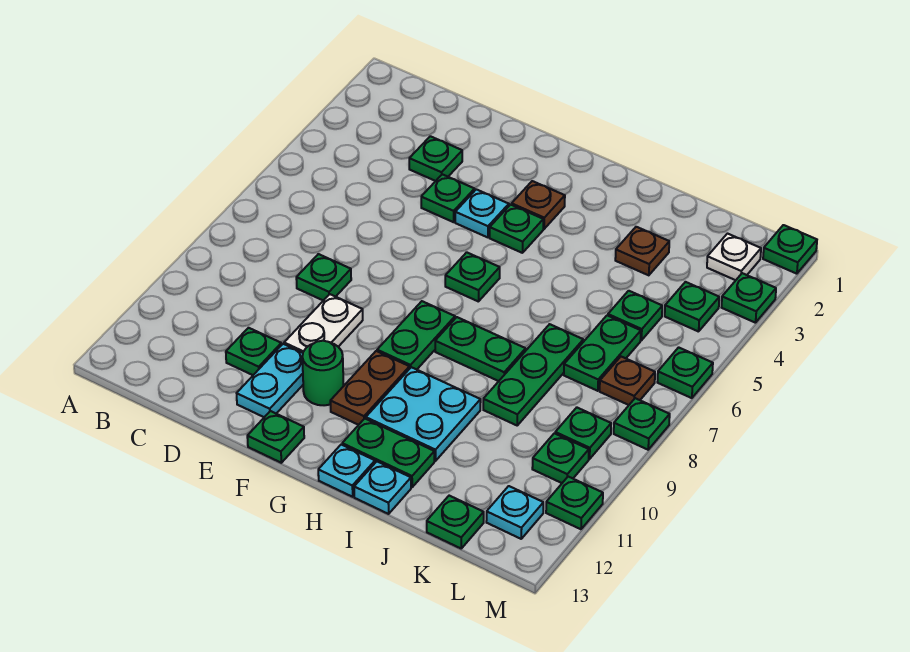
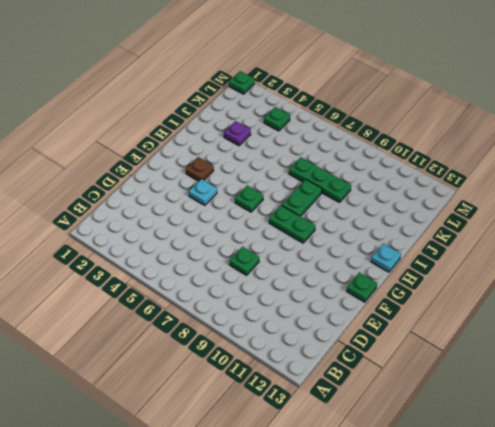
purple 1x1 plate [224,121,251,146] -> brown 1x1 plate [615,227,669,275]
none -> green 1x1 plate [409,136,462,181]
none -> green 1x1 plate [226,328,281,375]
none -> green 1x1 plate [421,174,475,222]
none -> white 1x2 plate [284,294,363,353]

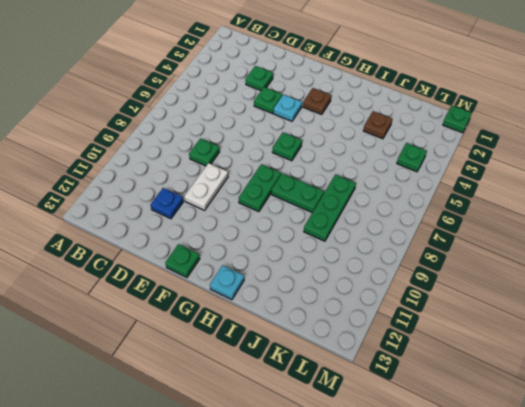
blue 1x1 plate [151,188,183,219] -> green 1x1 plate [226,328,281,375]
none -> cyan 1x2 plate [237,344,303,417]
none -> green 1x1 round brick [302,341,343,405]
none -> green 1x1 plate [490,205,543,253]
none -> brown 1x2 plate [330,351,410,425]

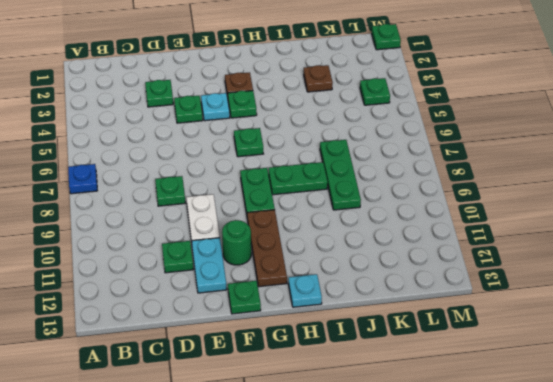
blue 1x1 plate [68,164,97,194] -> none
brown 1x3 plate [247,210,287,287] -> brown 1x2 plate [330,351,410,425]
none -> cyan 2x2 plate [366,367,481,461]
none -> green 1x2 plate [342,419,434,487]
none -> cyan 1x1 plate [354,462,411,514]
none -> green 1x1 plate [608,291,662,340]

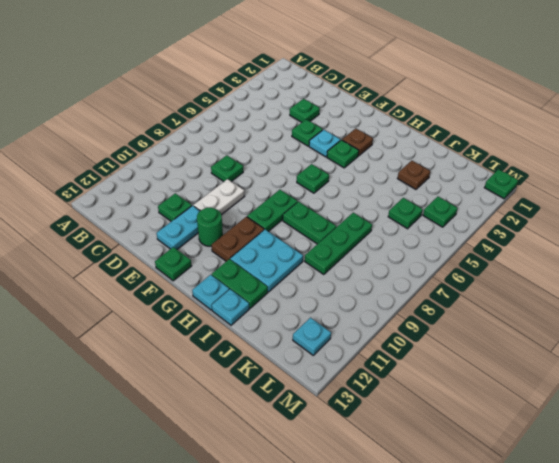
none -> green 1x2 plate [564,315,641,391]
none -> green 1x1 plate [427,496,484,548]
none -> white 1x1 plate [707,234,761,280]
none -> brown 1x1 plate [600,357,655,405]

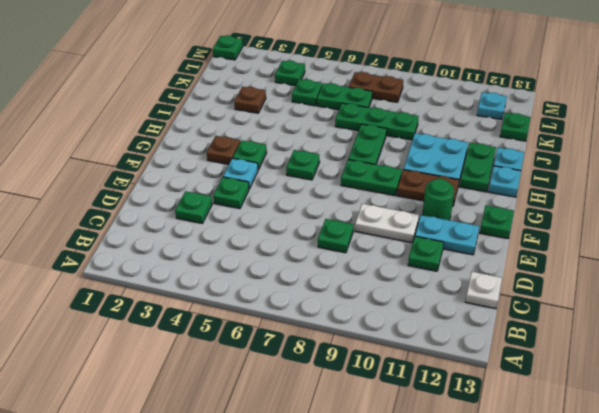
white 1x1 plate [465,272,502,309] -> white 1x1 plate moved to [707,234,761,280]
brown 1x2 plate [349,72,403,102] -> brown 1x1 plate [600,357,655,405]
none -> green 1x1 plate [555,408,611,459]
none -> green 1x1 plate [532,433,589,483]
none -> green 1x1 plate [722,273,776,323]
none -> green 1x1 plate [657,347,713,398]

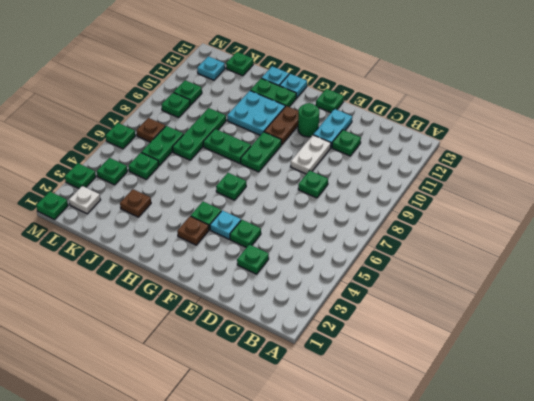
none -> green 1x1 plate [614,398,670,450]
none -> green 1x1 plate [546,477,603,529]

